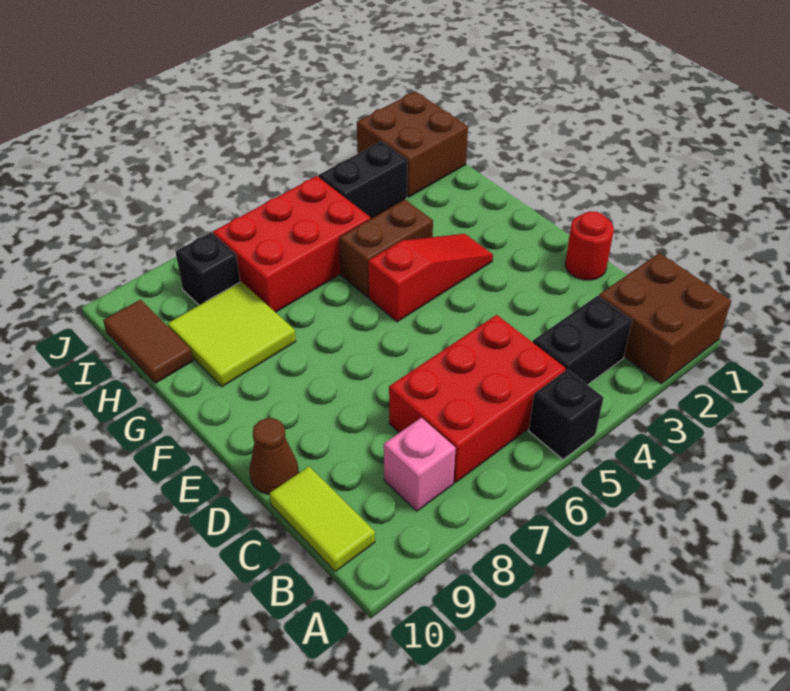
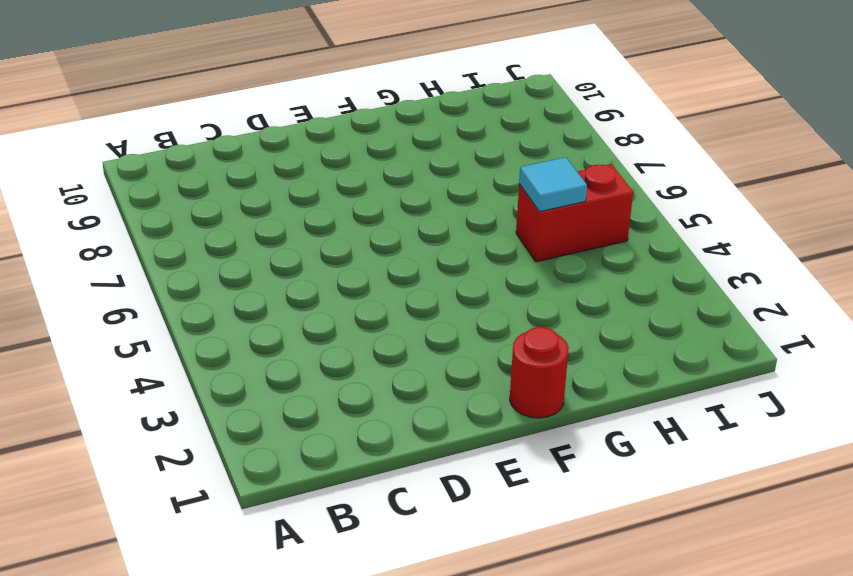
red 1x1 round brick [510,327,569,418] -> red 1x1 round brick moved to [565,211,614,280]
red 1x2 brick [516,164,633,262] -> red 2x3 brick [213,176,371,312]
cyan 1x1 tile [519,157,587,212] -> none
none -> brown 2x2 brick [599,253,731,384]
none -> black 1x1 brick [529,370,604,460]
none -> black 1x2 brick [533,296,632,385]

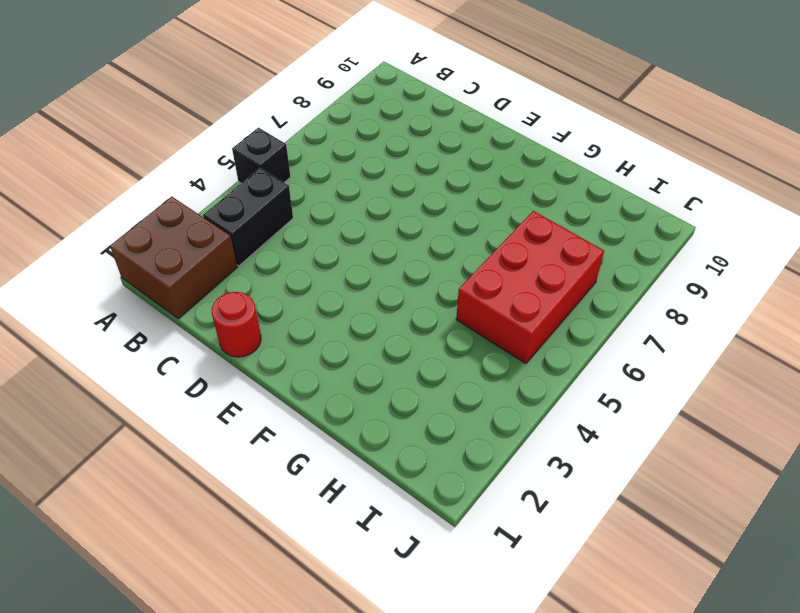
none -> red 2x3 brick [389,315,566,483]
none -> pink 1x1 brick [384,418,456,511]
none -> lime 1x2 tile [270,467,375,571]

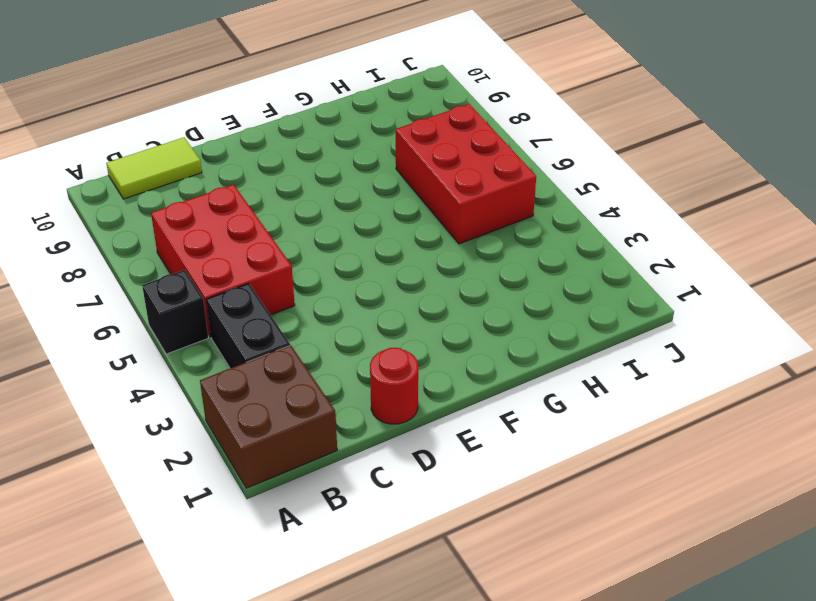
none -> pink 1x1 brick [384,418,456,511]
none -> brown 1x1 cone [249,418,299,494]
none -> red 1x3 slope [368,234,493,322]

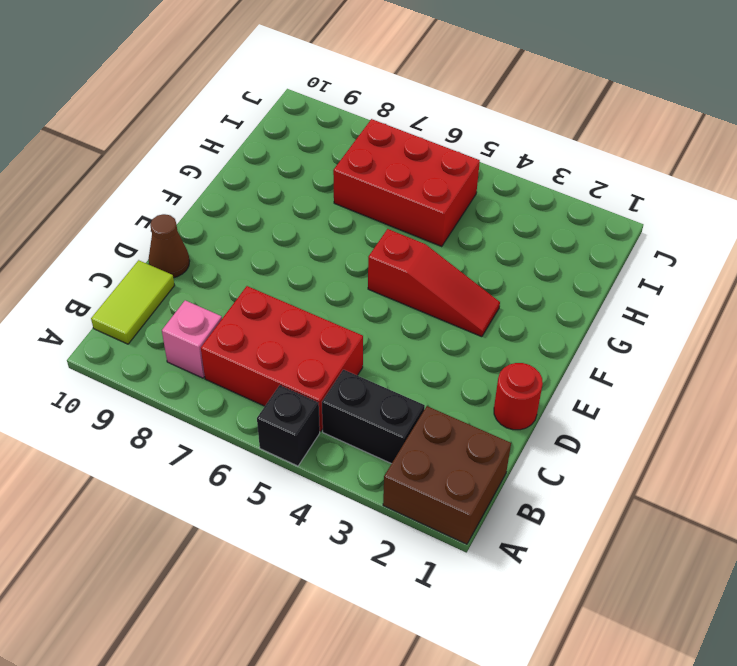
none -> brown 1x2 brick [339,200,433,297]
none -> lime 2x2 tile [168,282,296,387]
none -> brown 1x2 tile [103,300,193,383]

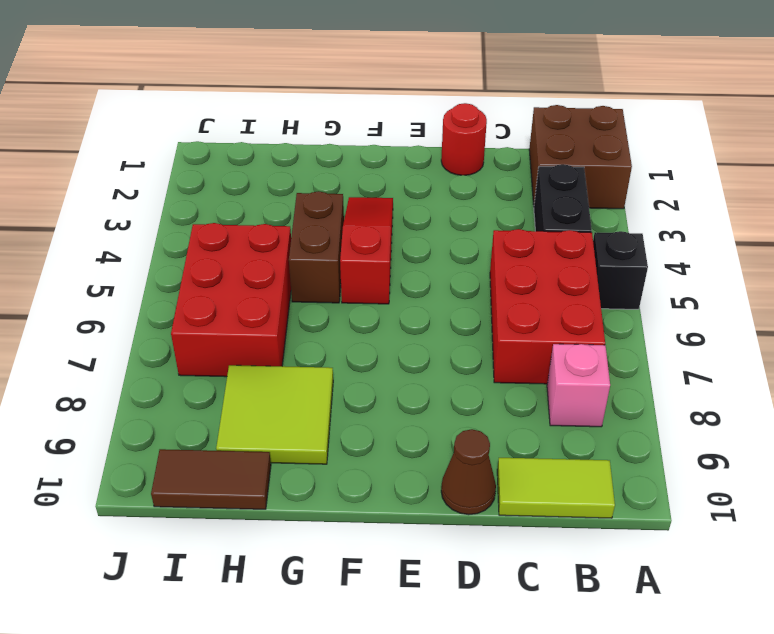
none -> brown 2x2 brick [357,91,468,197]
none -> black 1x2 brick [318,141,407,219]
none -> black 1x1 brick [175,233,240,305]

